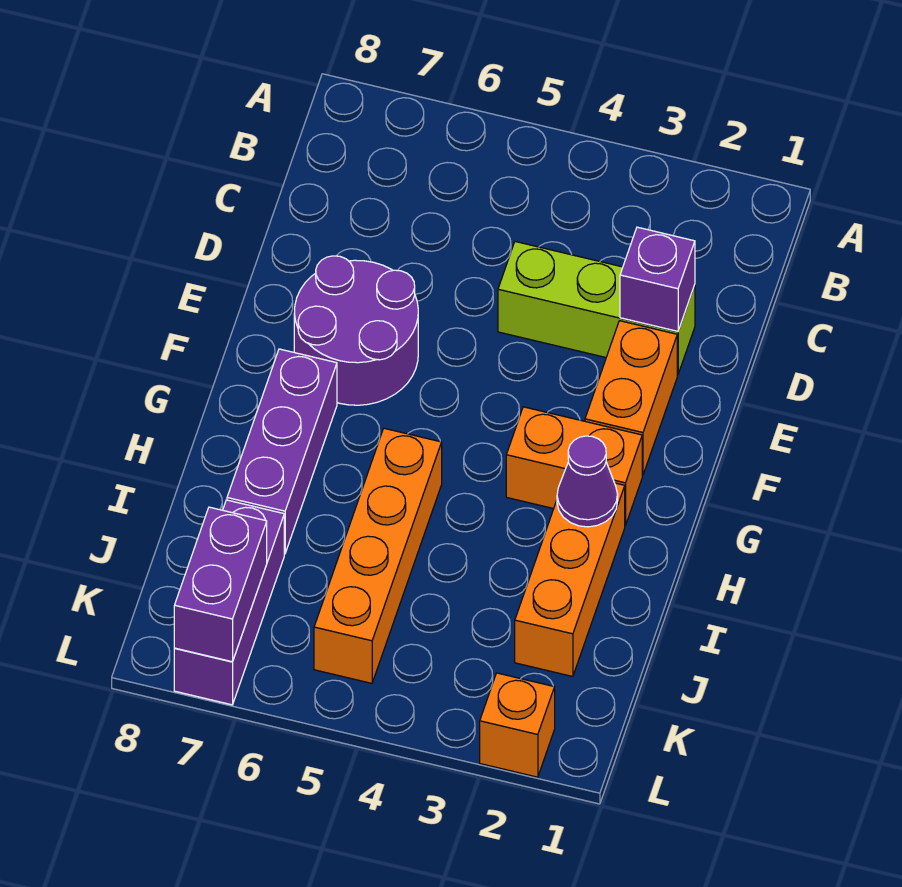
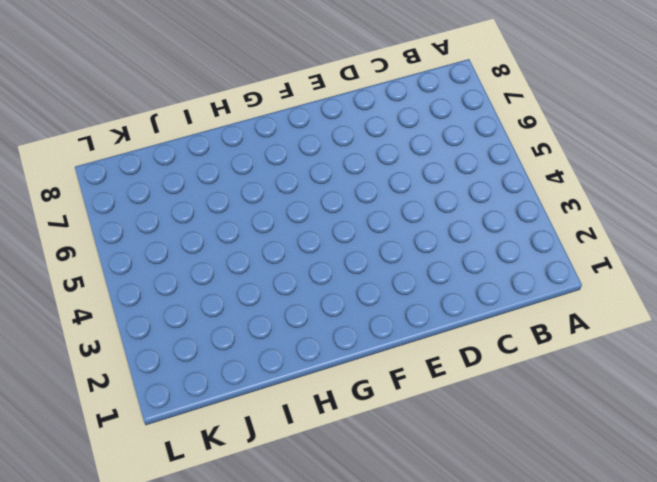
none -> lime 1x3 brick [498,242,695,375]
none -> orange 1x2 brick [585,321,677,475]
none -> purple 2x2 round brick [294,256,418,405]

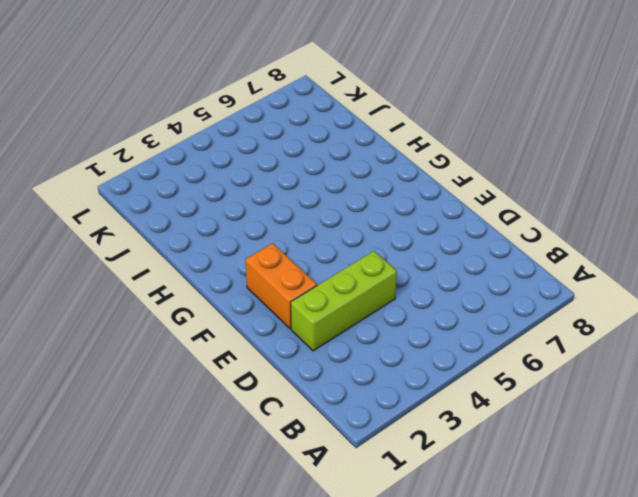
none -> purple 2x2 round brick [294,256,418,405]
none -> orange 1x2 brick [506,407,642,525]
none -> purple 1x3 brick [227,349,337,554]

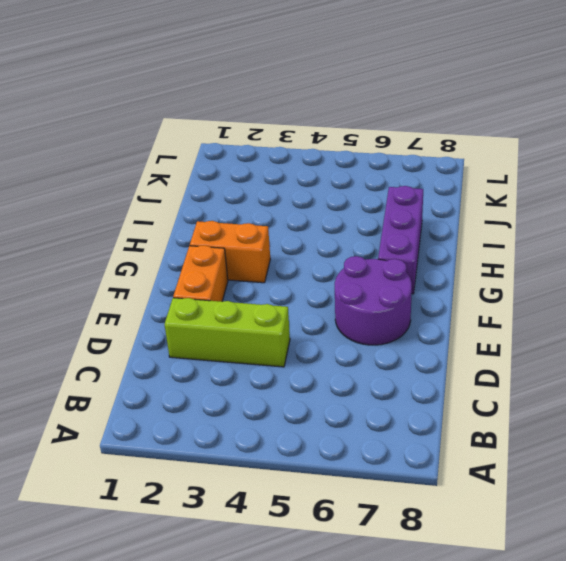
none -> orange 1x3 brick [515,483,625,677]
none -> orange 1x4 brick [314,428,442,683]
none -> purple 1x3 brick [174,500,284,705]

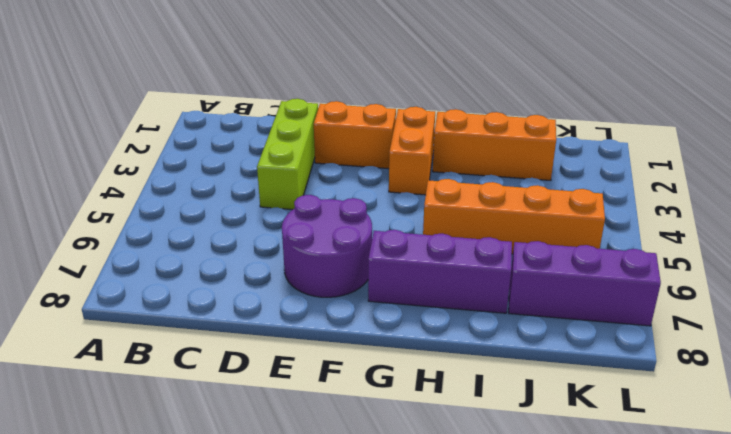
none -> orange 1x1 brick [480,673,555,777]
none -> purple 1x1 brick [620,227,695,331]
none -> purple 1x1 cone [557,436,618,527]

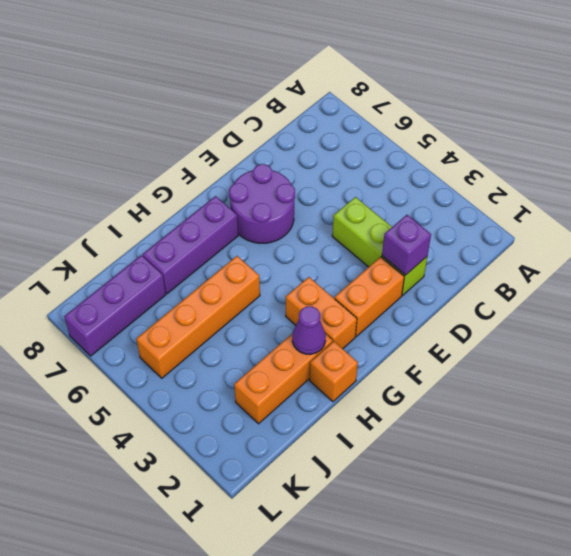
orange 1x1 brick [310,341,358,402] -> orange 1x1 brick moved to [480,673,555,777]
none -> purple 1x2 brick [174,507,267,662]

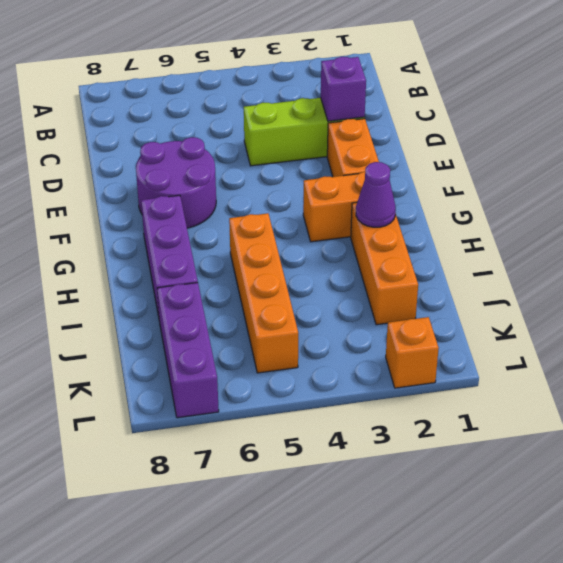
none -> purple 1x2 brick [174,507,267,662]

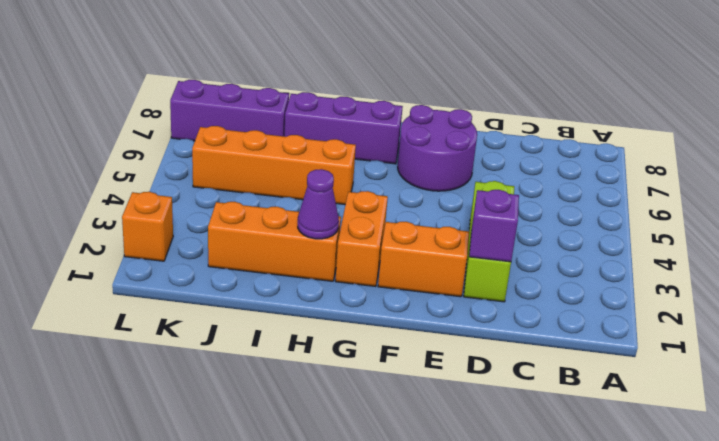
none -> purple 1x2 brick [174,507,267,662]

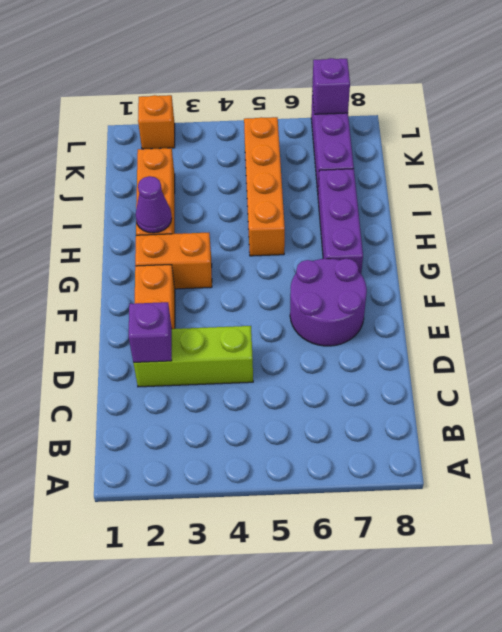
purple 1x1 brick [312,58,350,114] -> purple 1x2 brick [174,507,267,662]

